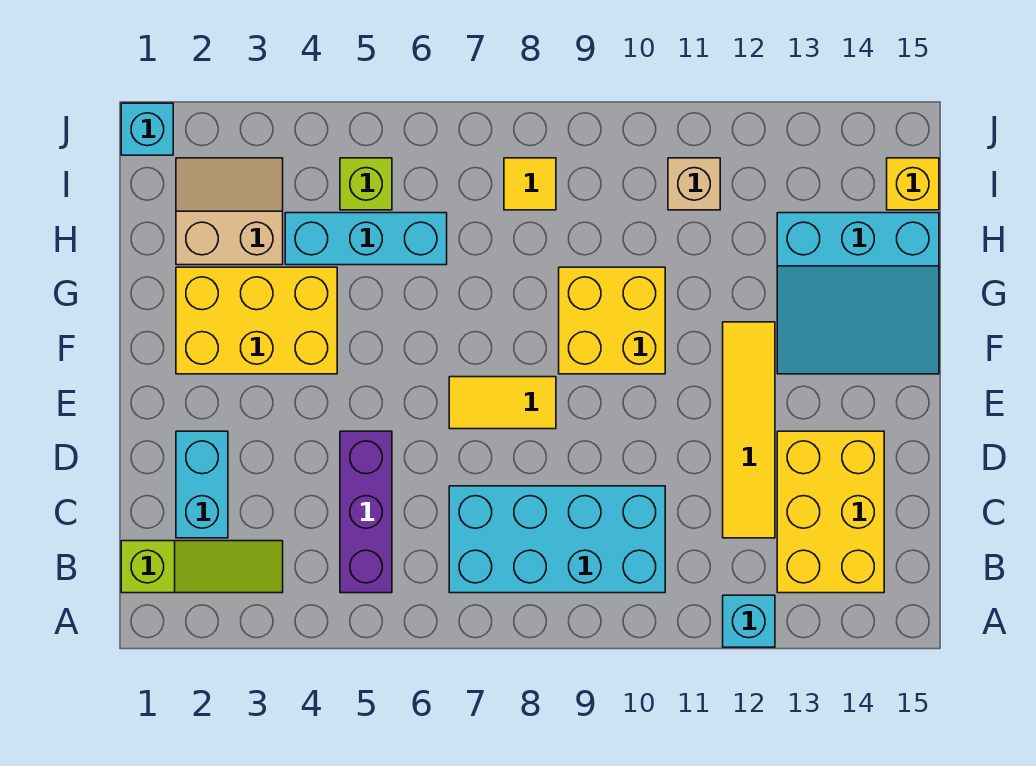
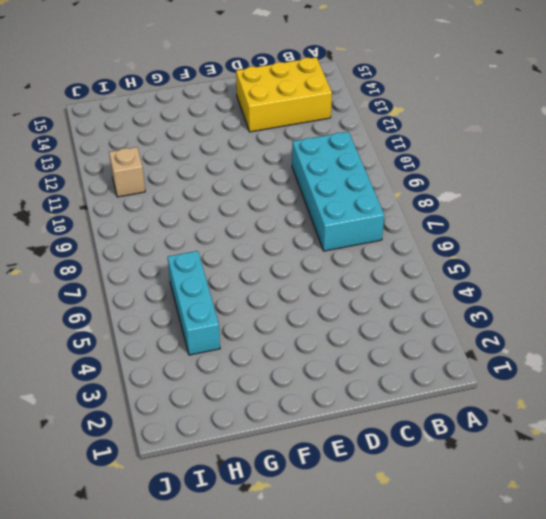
none -> cyan 1x1 brick [723,595,775,647]
none -> lime 1x3 slope [121,541,283,593]
none -> purple 1x3 brick [340,431,392,593]

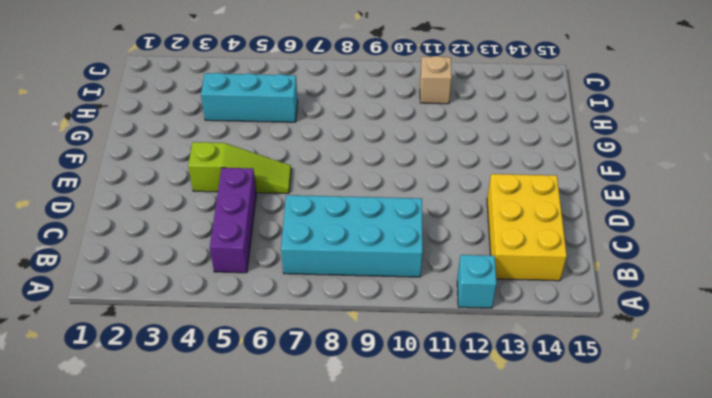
lime 1x3 slope [188,142,291,193] -> lime 1x3 slope moved to [121,541,283,593]
none -> cyan 1x2 brick [176,431,228,538]
none -> yellow 1x4 tile [723,322,775,538]
none -> yellow 1x2 tile [449,377,556,429]

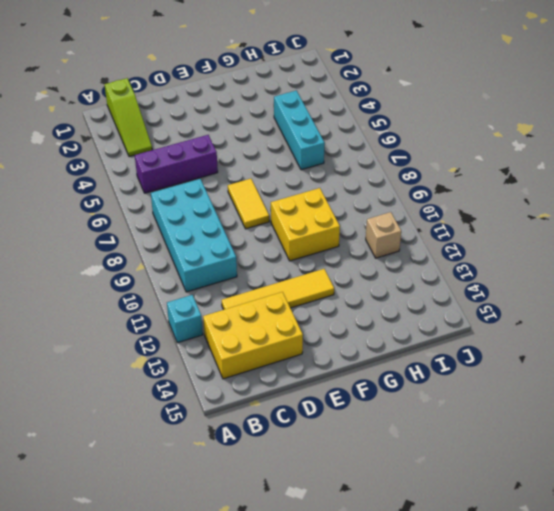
none -> cyan 1x2 brick [176,431,228,538]
none -> yellow 2x3 brick [176,267,337,374]
none -> cyan 3x3 slope [777,213,939,374]

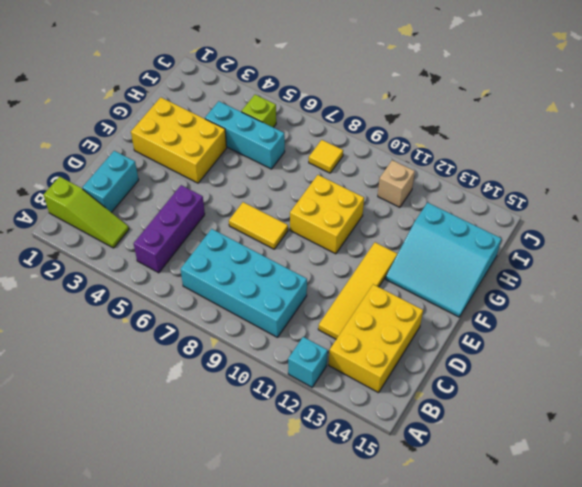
none -> tan 2x2 slope [176,158,283,265]
none -> yellow 1x1 brick [887,158,939,210]
none -> cyan 1x1 brick [121,103,173,155]

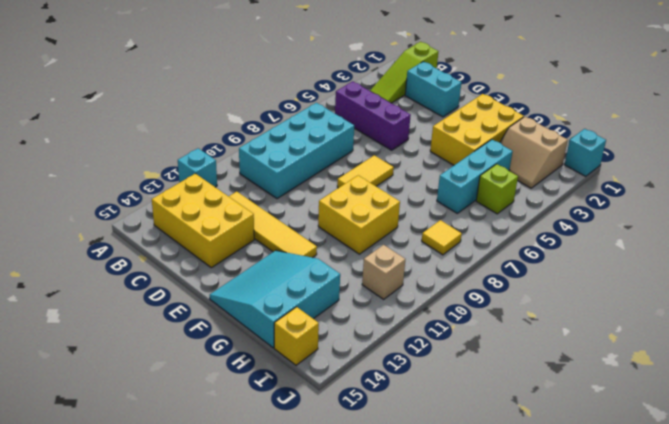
tan 2x2 slope [500,117,568,188] -> tan 2x2 slope turned to [176,158,283,265]

